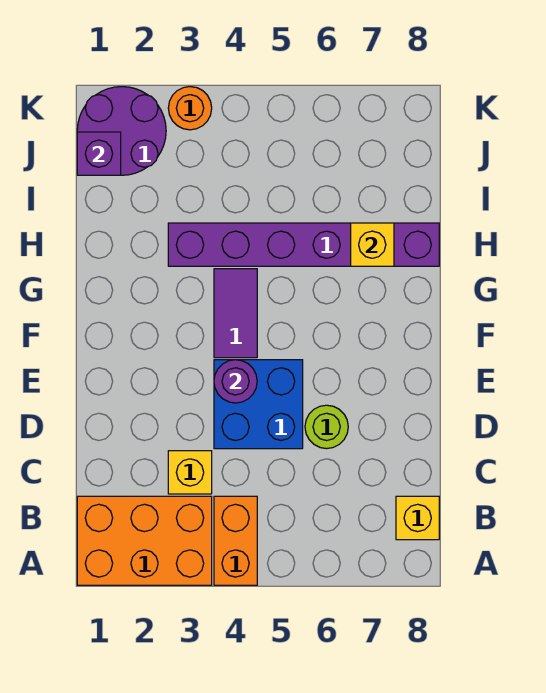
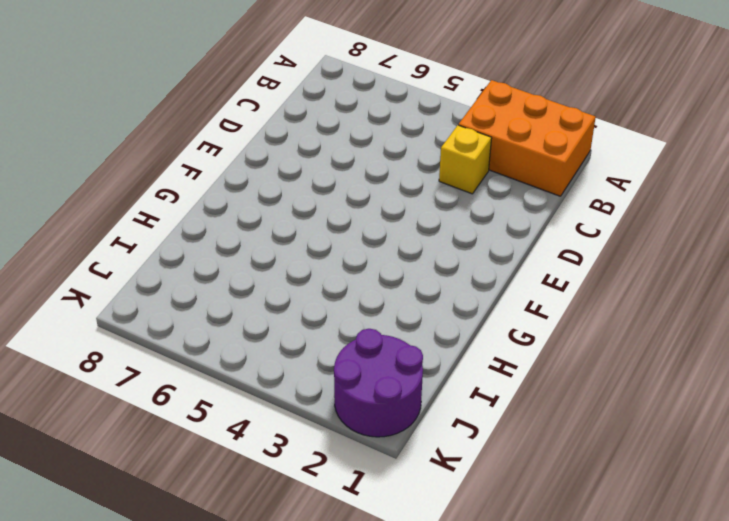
none -> orange 1x2 brick [214,496,257,585]
none -> yellow 1x1 brick [396,496,439,540]
none -> blue 2x2 brick [214,360,303,449]

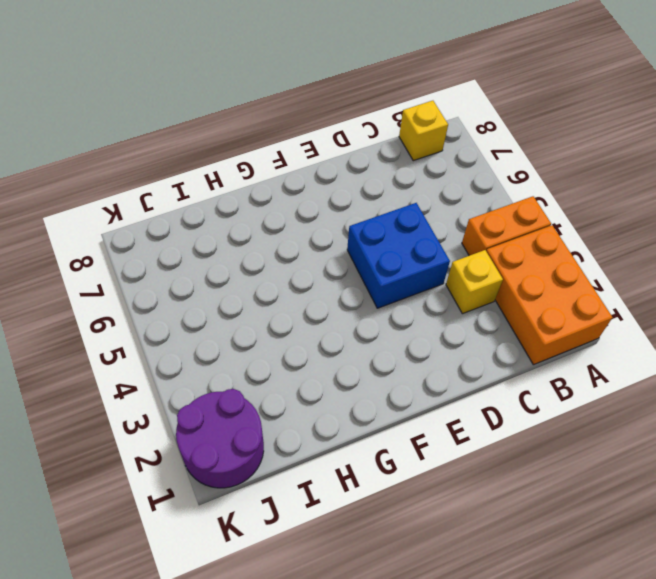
none -> lime 1x1 round brick [305,405,348,449]
none -> purple 1x2 tile [214,269,257,358]
none -> purple 1x6 brick [168,223,439,266]

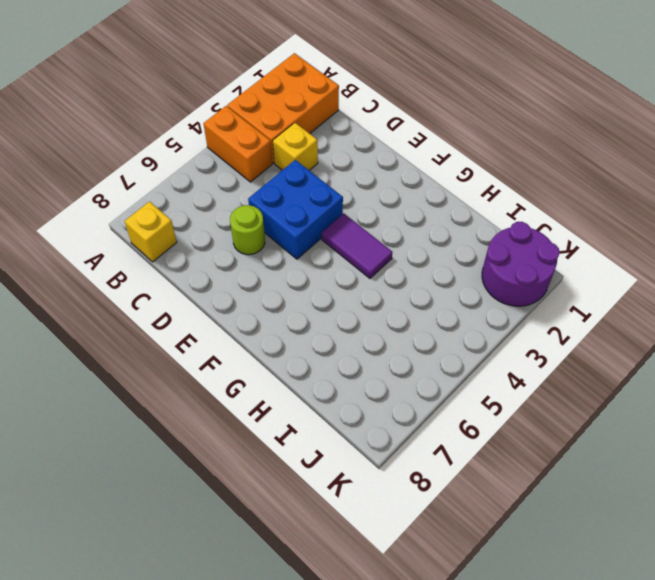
none -> purple 1x6 brick [168,223,439,266]
none -> orange 1x1 round brick [168,87,212,130]
none -> purple 1x1 round brick [214,360,257,403]

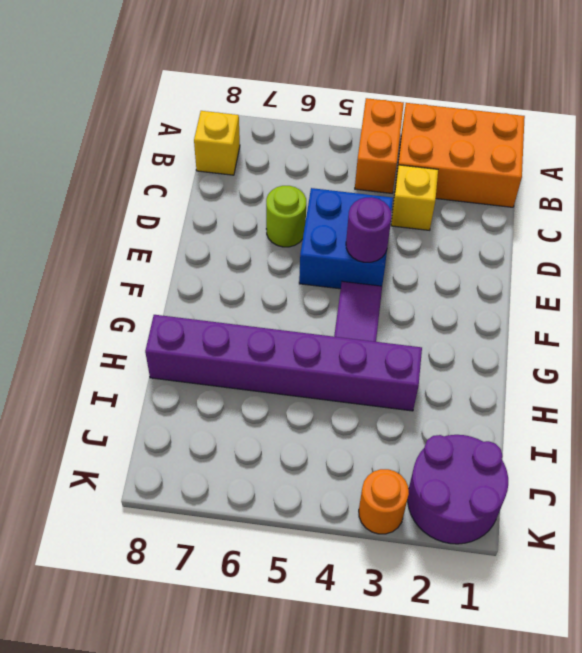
none -> yellow 1x1 brick [351,223,394,266]
none -> purple 1x1 brick [77,132,121,175]

